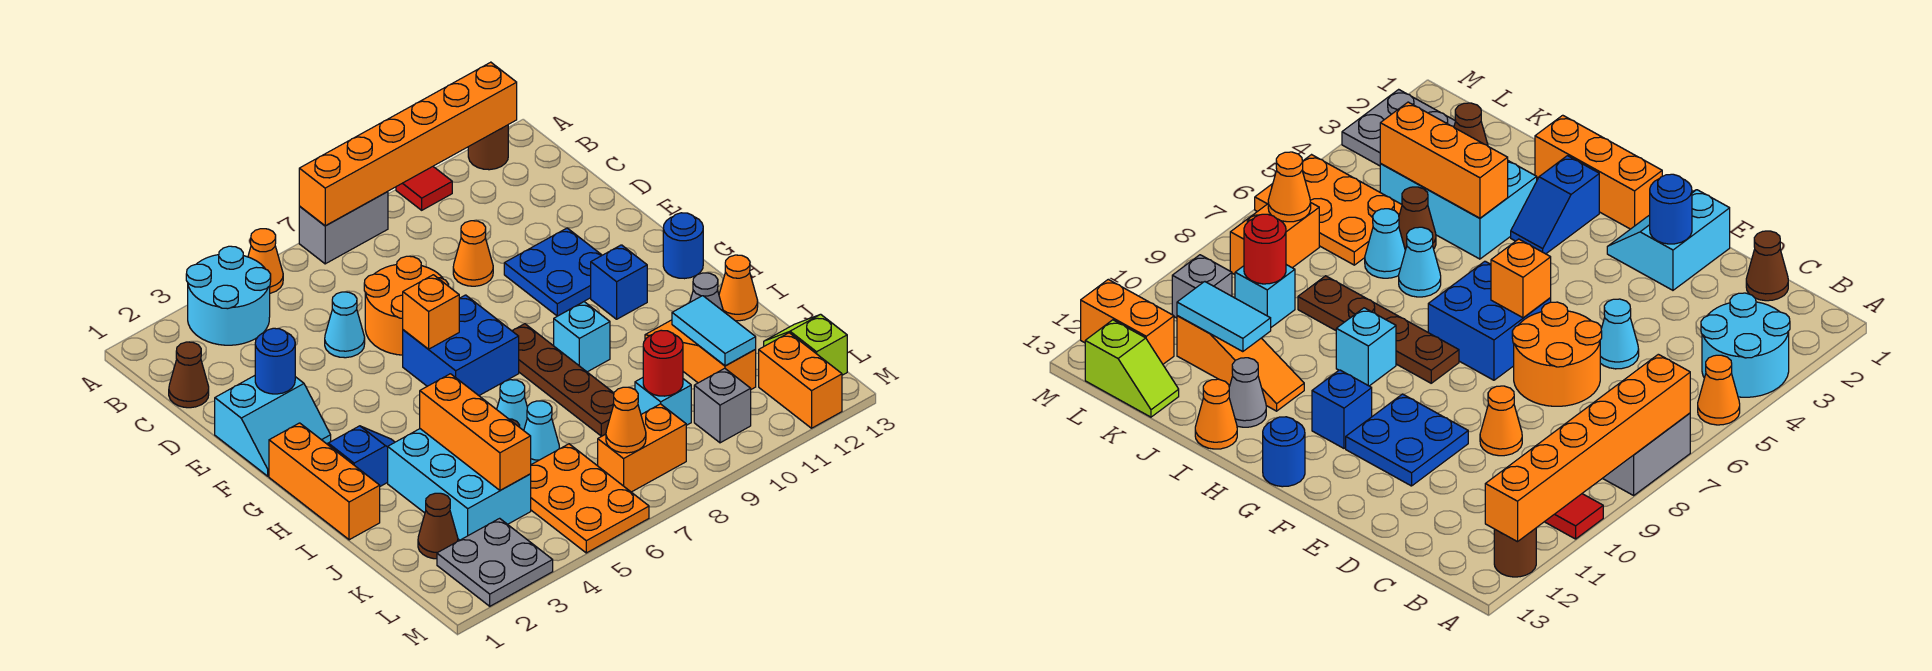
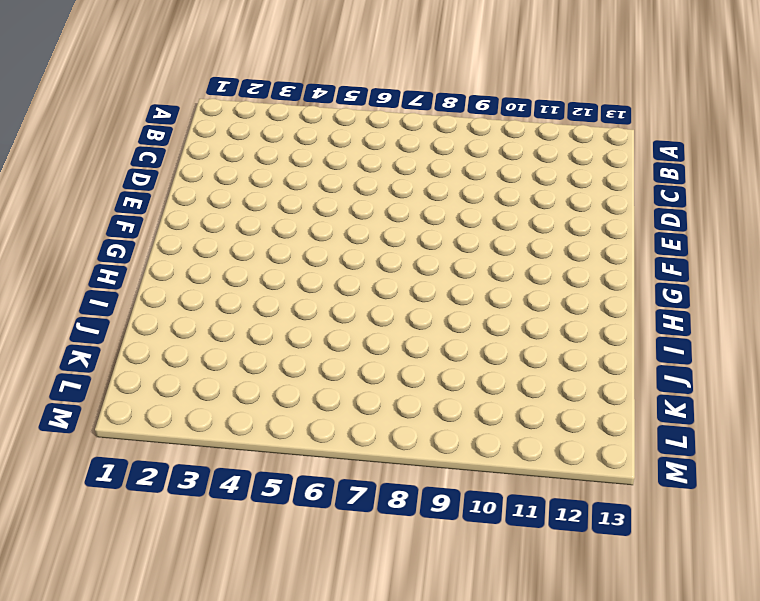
none -> cyan 2x2 round brick [186,246,271,345]
none -> orange 1x1 cone [248,229,283,293]
none -> grey 1x2 brick [299,191,388,264]
none -> red 1x1 tile [396,167,452,210]

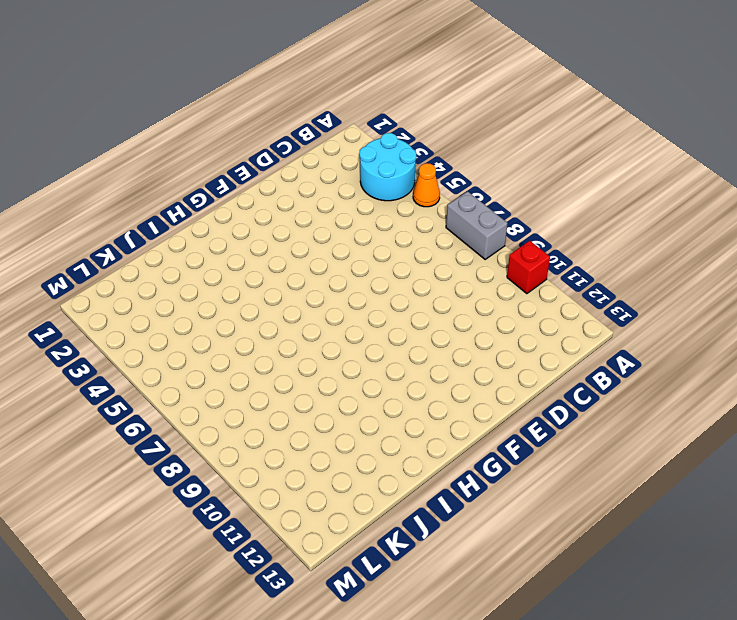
red 1x1 brick [507,241,550,294] -> red 1x1 tile [396,167,452,210]
none -> brown 1x1 round brick [468,125,508,170]
none -> brown 1x1 cone [169,342,209,408]
none -> cyan 1x1 cone [325,292,365,358]
none -> orange 2x2 round brick [364,256,449,355]

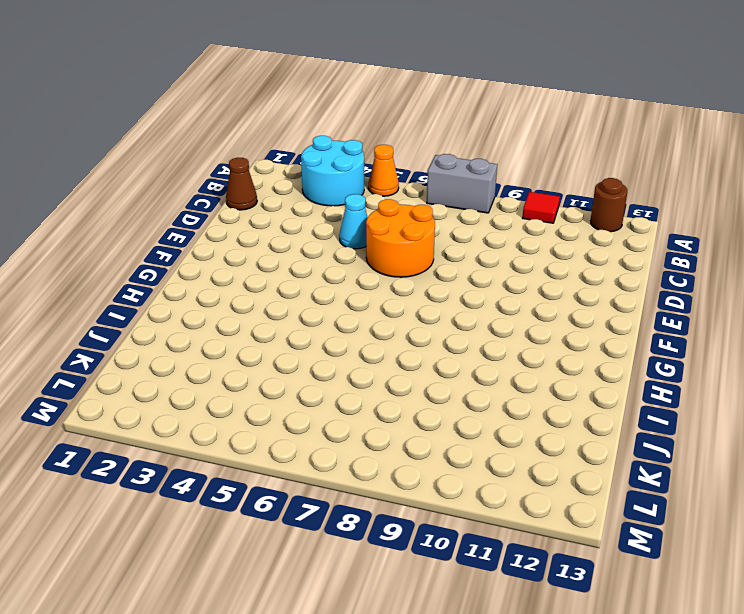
none -> orange 1x1 cone [453,221,493,286]
none -> cyan 2x2 slope [215,376,331,476]
none -> blue 2x2 plate [504,228,602,316]
none -> blue 2x2 brick [403,295,519,395]

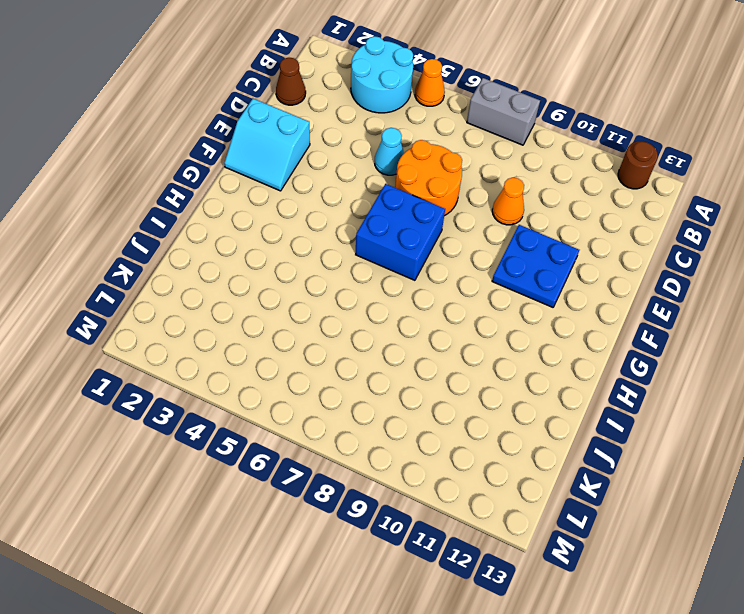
none -> red 1x1 tile [396,167,452,210]
none -> orange 1x3 brick [269,423,380,540]
none -> brown 1x4 plate [513,324,614,436]
none -> blue 1x1 brick [591,245,647,319]

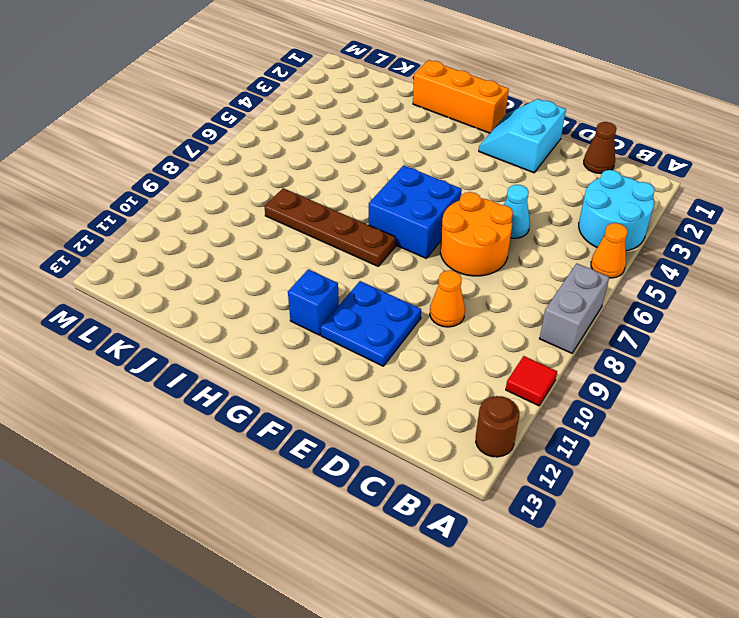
none -> blue 1x1 round brick [663,213,703,279]
none -> blue 1x2 slope [328,426,395,486]
none -> cyan 1x1 brick [554,302,610,372]
none -> cyan 2x3 brick [388,429,531,540]

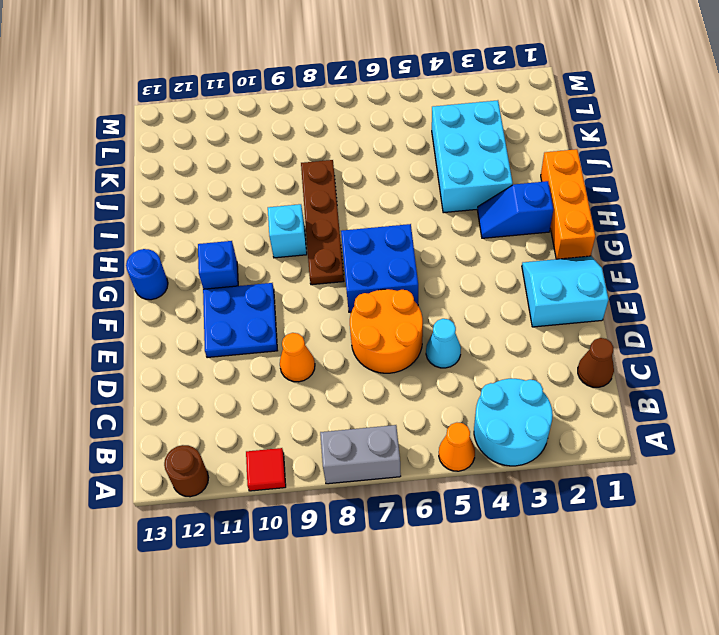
none -> cyan 1x1 cone [497,380,527,431]
none -> orange 1x3 slope [645,320,756,389]
none -> grey 1x1 cone [690,273,723,311]
none -> orange 1x1 cone [719,255,758,321]

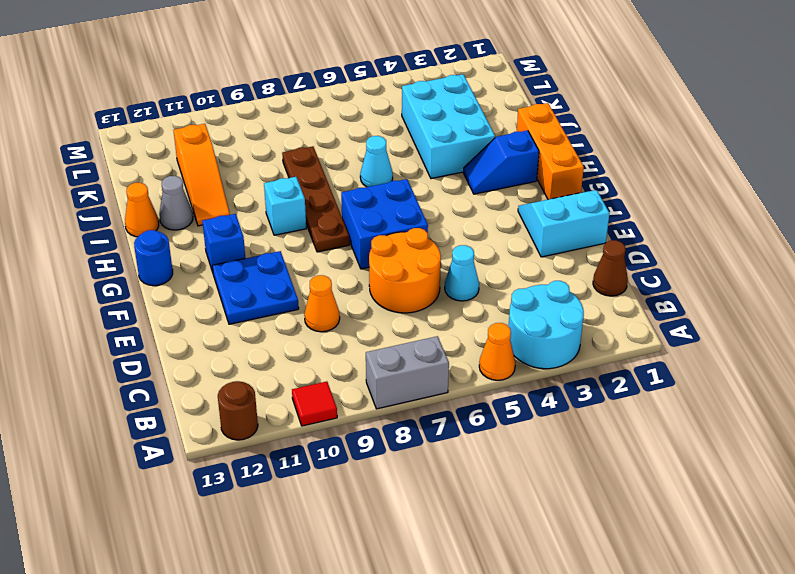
none -> brown 1x1 cone [1399,187,1436,250]
none -> cyan 1x1 cone [524,401,559,465]
none -> brown 1x1 cone [418,493,458,559]
none -> orange 2x3 plate [531,444,649,553]

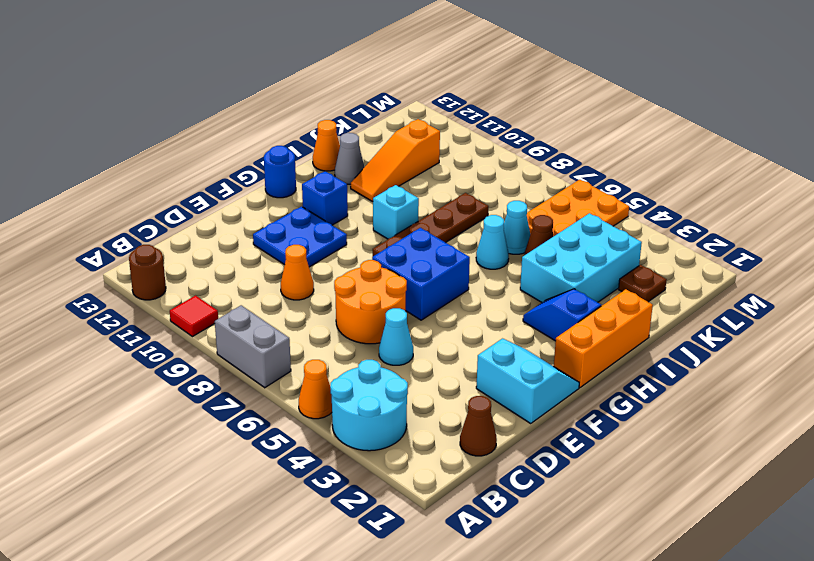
brown 1x1 plate [619,265,667,302] -> brown 1x1 cone [418,493,458,559]
none -> cyan 1x1 brick [635,378,691,425]
none -> lime 1x2 slope [764,314,847,375]
none -> grey 2x2 plate [437,518,553,606]
none -> orange 1x2 brick [598,404,686,492]

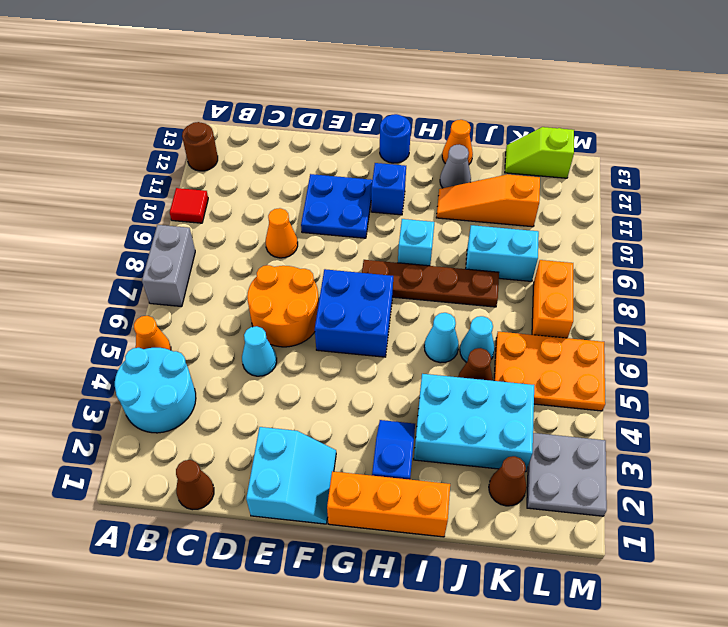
cyan 1x2 brick [466,225,539,281] -> cyan 1x1 brick [635,378,691,425]
none -> grey 1x1 brick [694,368,751,443]
none -> orange 1x2 brick [759,333,842,428]
none -> orange 1x6 brick [299,62,517,226]
none -> blue 1x1 round brick [255,328,295,394]

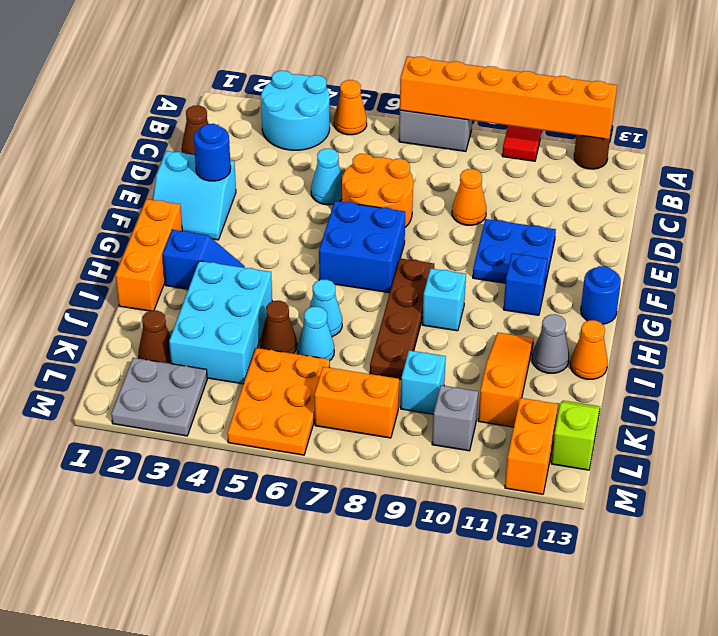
none -> orange 1x1 brick [403,275,459,349]
none -> orange 1x3 brick [420,374,531,490]
none -> cyan 1x2 tile [672,296,756,366]
none -> red 1x1 round brick [643,330,683,396]

